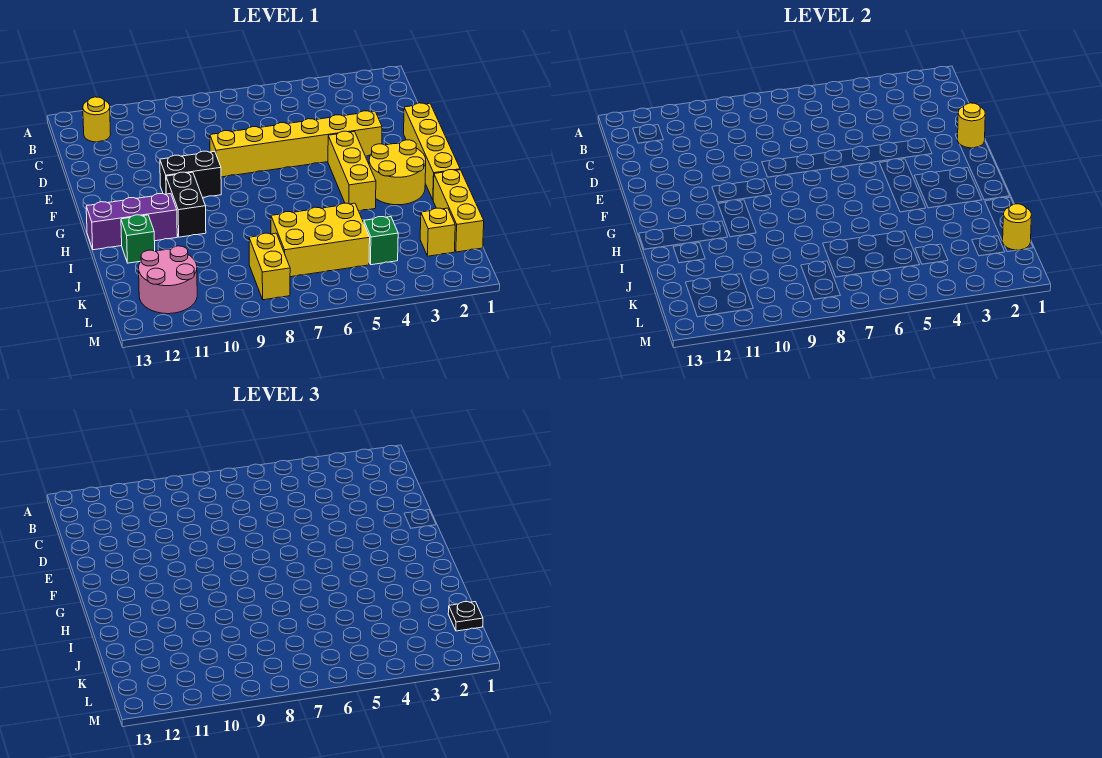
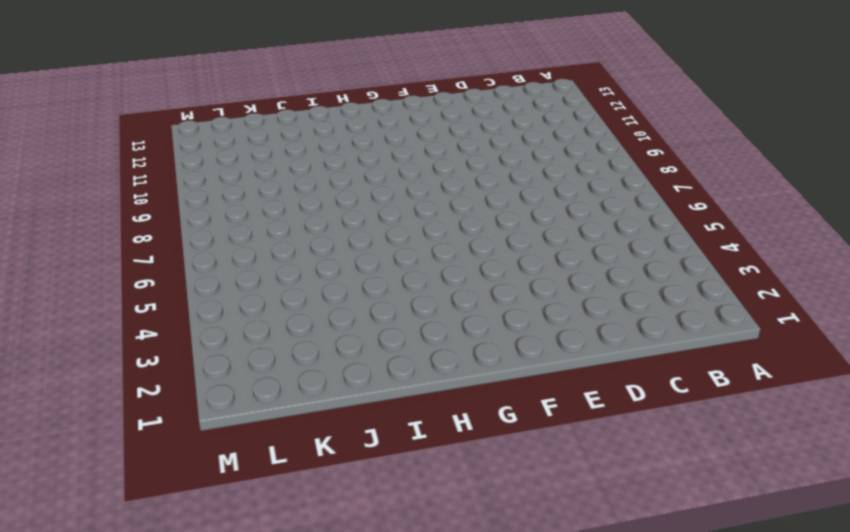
none -> yellow 1x1 round brick [83,97,111,142]
none -> yellow 1x4 brick [404,103,460,199]
none -> yellow 1x6 brick [210,111,382,177]

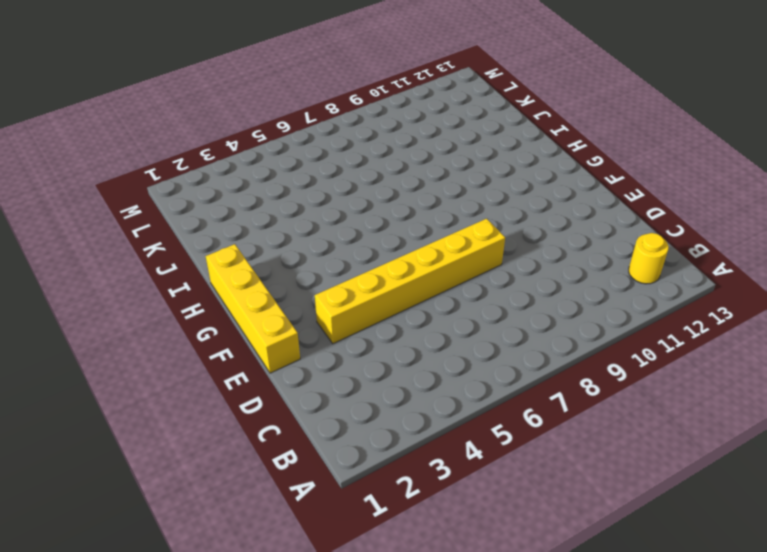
none -> yellow 1x3 brick [328,131,376,211]
none -> black 1x2 brick [160,151,221,198]
none -> yellow 2x2 round brick [369,140,426,205]

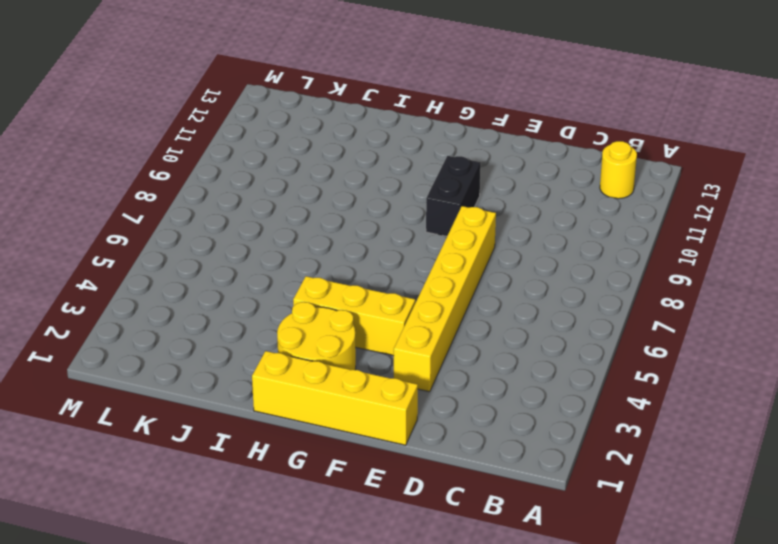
none -> black 1x2 brick [166,172,206,237]
none -> purple 1x3 brick [86,194,177,250]
none -> yellow 1x3 brick [433,170,484,252]

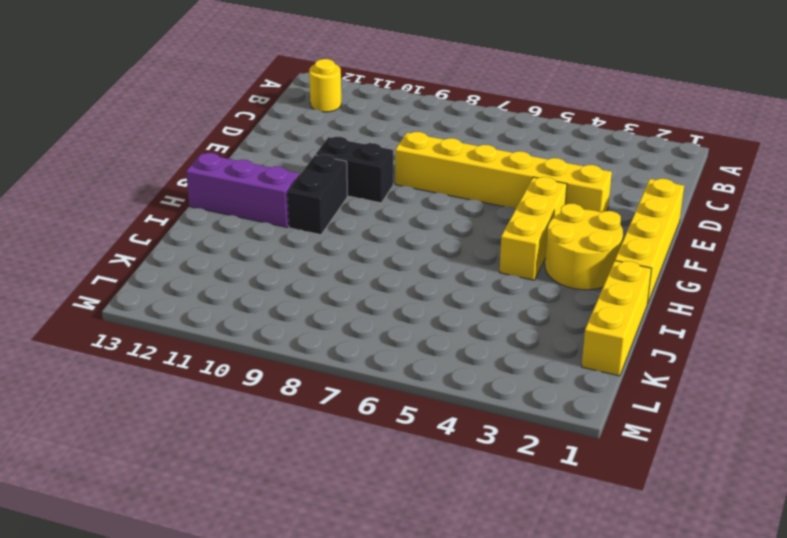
none -> green 1x1 brick [121,215,155,263]
none -> yellow 2x3 brick [271,203,370,277]
none -> yellow 1x1 brick [420,208,455,256]

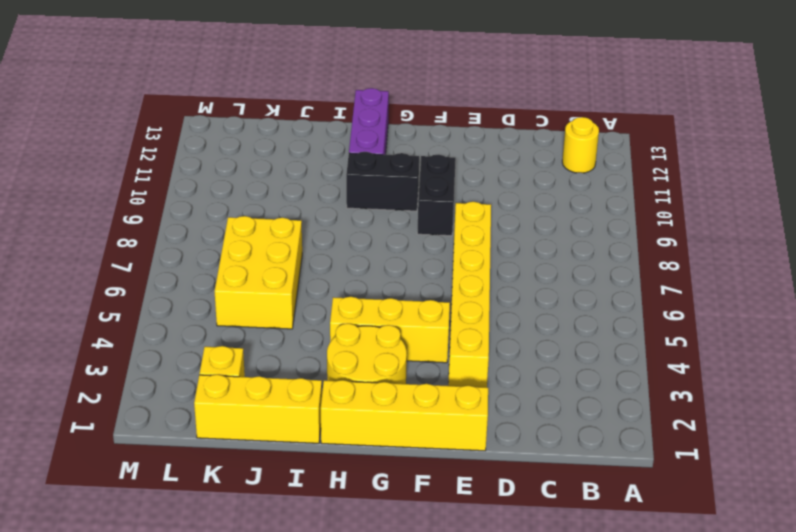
none -> green 1x1 brick [121,215,155,263]
none -> green 1x1 brick [364,217,398,265]
none -> yellow 1x2 brick [249,233,290,300]

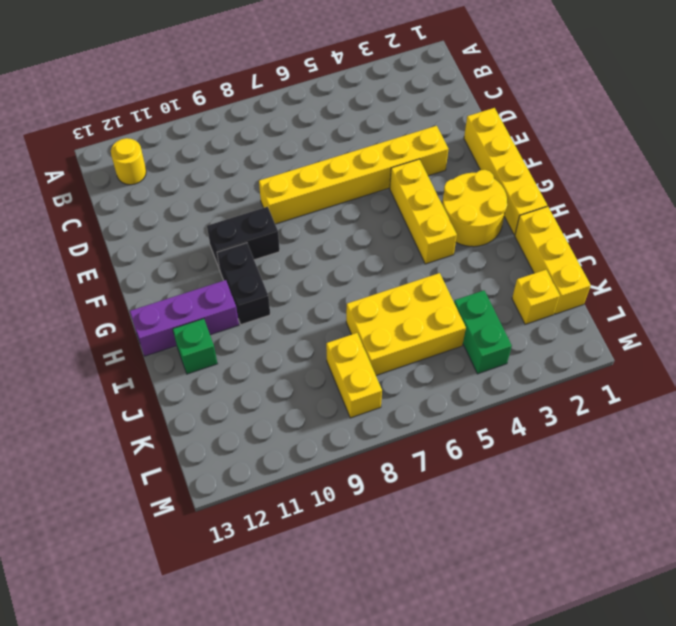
green 1x2 brick [454,290,512,374] -> green 1x1 brick [364,217,398,265]
none -> pink 2x2 round brick [139,246,197,314]
none -> yellow 1x1 round brick [958,103,985,148]
none -> yellow 1x1 round brick [1003,204,1031,250]

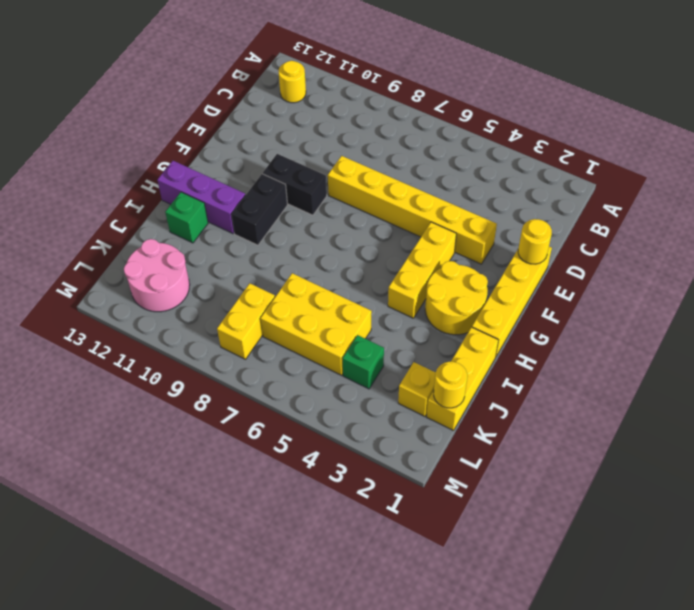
none -> black 1x1 plate [448,602,483,631]

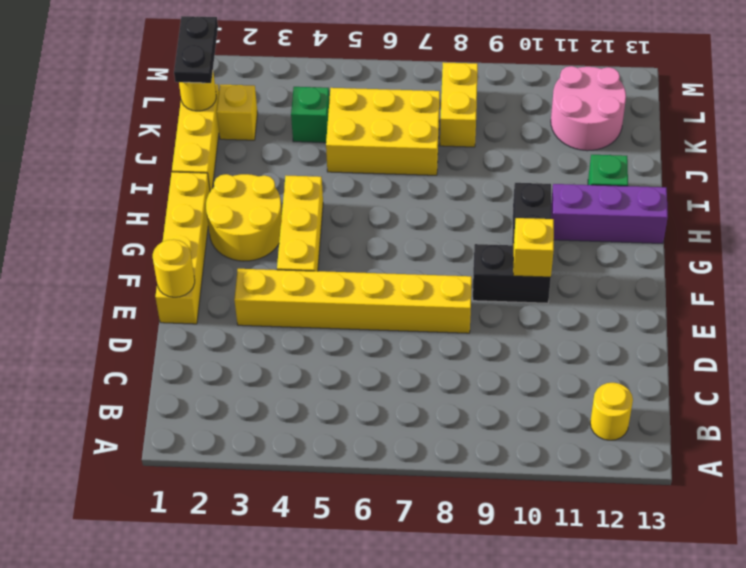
yellow 1x1 brick [513,218,554,277] -> none
black 1x2 plate [174,16,218,83] -> black 1x1 plate [448,602,483,631]

